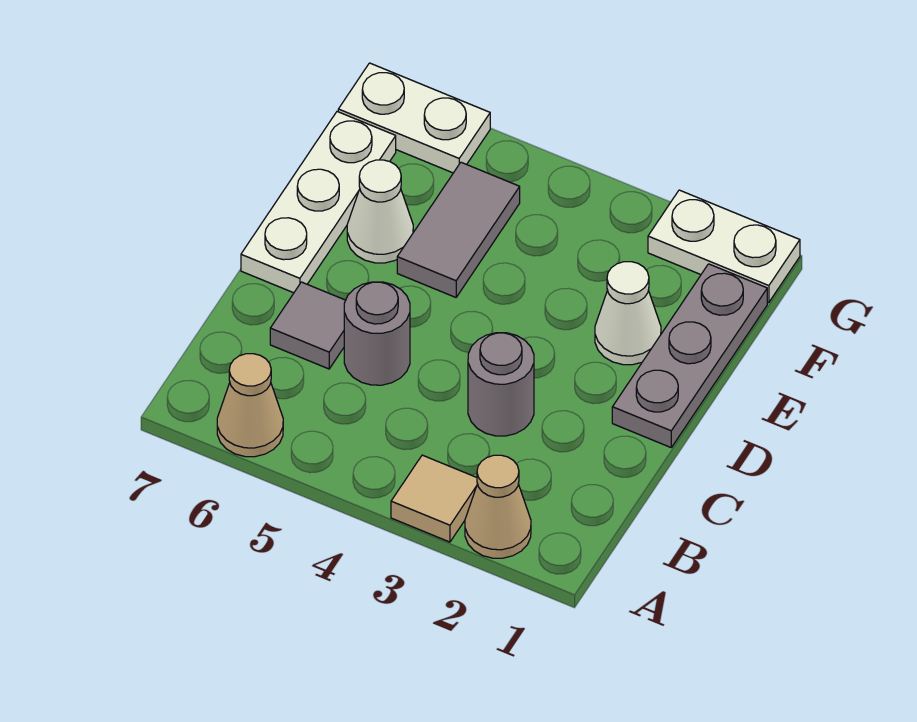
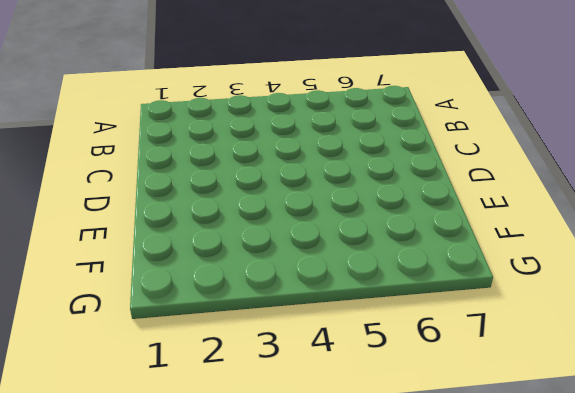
none -> tan 1x1 cone [465,455,531,558]
none -> tan 1x1 tile [391,455,477,542]
none -> tan 1x1 cone [217,354,283,457]

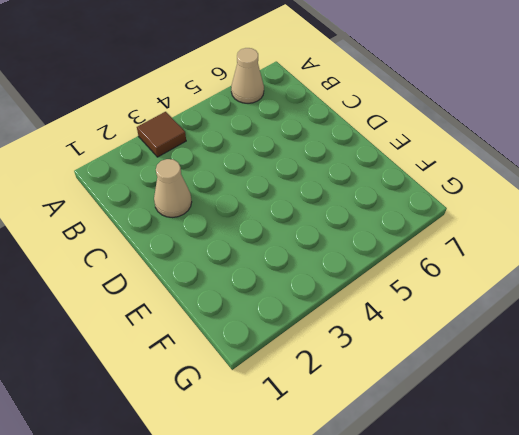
brown 1x1 tile [137,112,186,157] -> tan 1x1 tile [391,455,477,542]
tan 1x1 cone [154,159,192,218] -> tan 1x1 cone moved to [465,455,531,558]
none -> grey 1x1 round brick [468,333,534,436]
none -> grey 1x1 round brick [344,282,410,385]
none -> grey 1x1 tile [270,282,346,369]

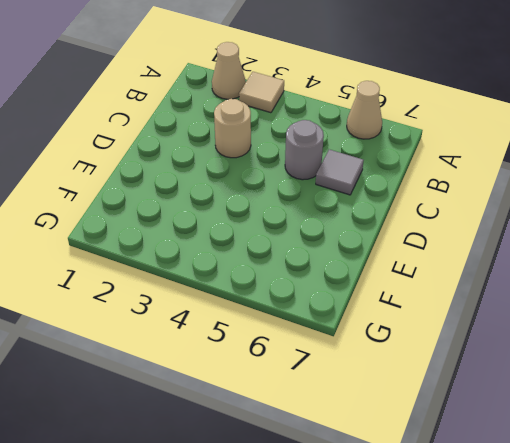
tan 1x1 round brick [214,99,251,158] -> grey 1x1 round brick [468,333,534,436]
none -> grey 1x3 plate [612,264,767,447]
none -> white 1x3 plate [241,112,396,293]
none -> white 1x1 cone [595,262,661,365]

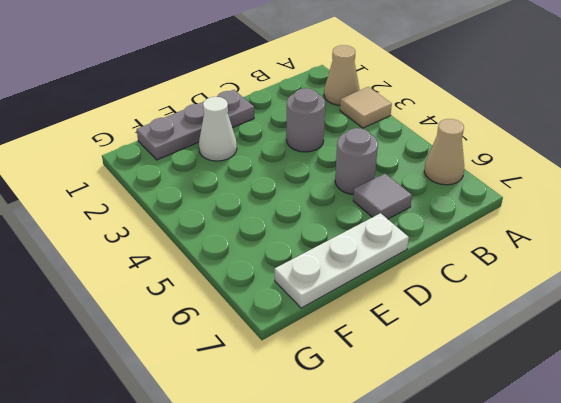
none -> grey 1x2 tile [397,162,520,297]
none -> white 1x1 cone [347,160,413,263]
none -> white 1x2 plate [648,190,800,302]

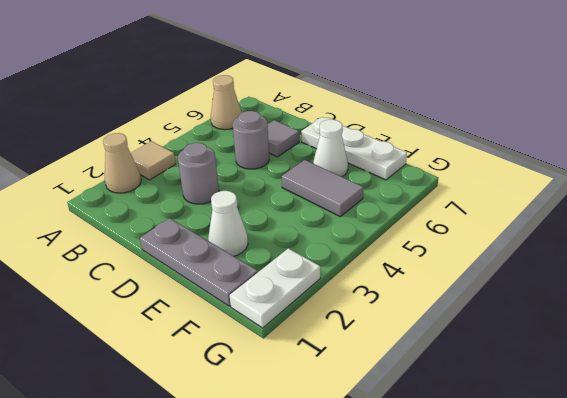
none -> white 1x2 plate [338,63,490,173]

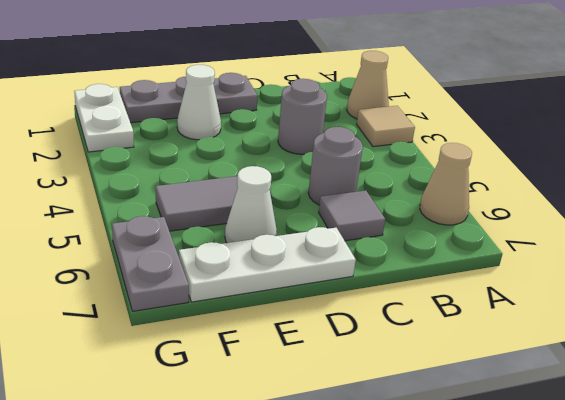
grey 1x2 plate [112,216,189,311] -> white 1x2 plate [338,63,490,173]

